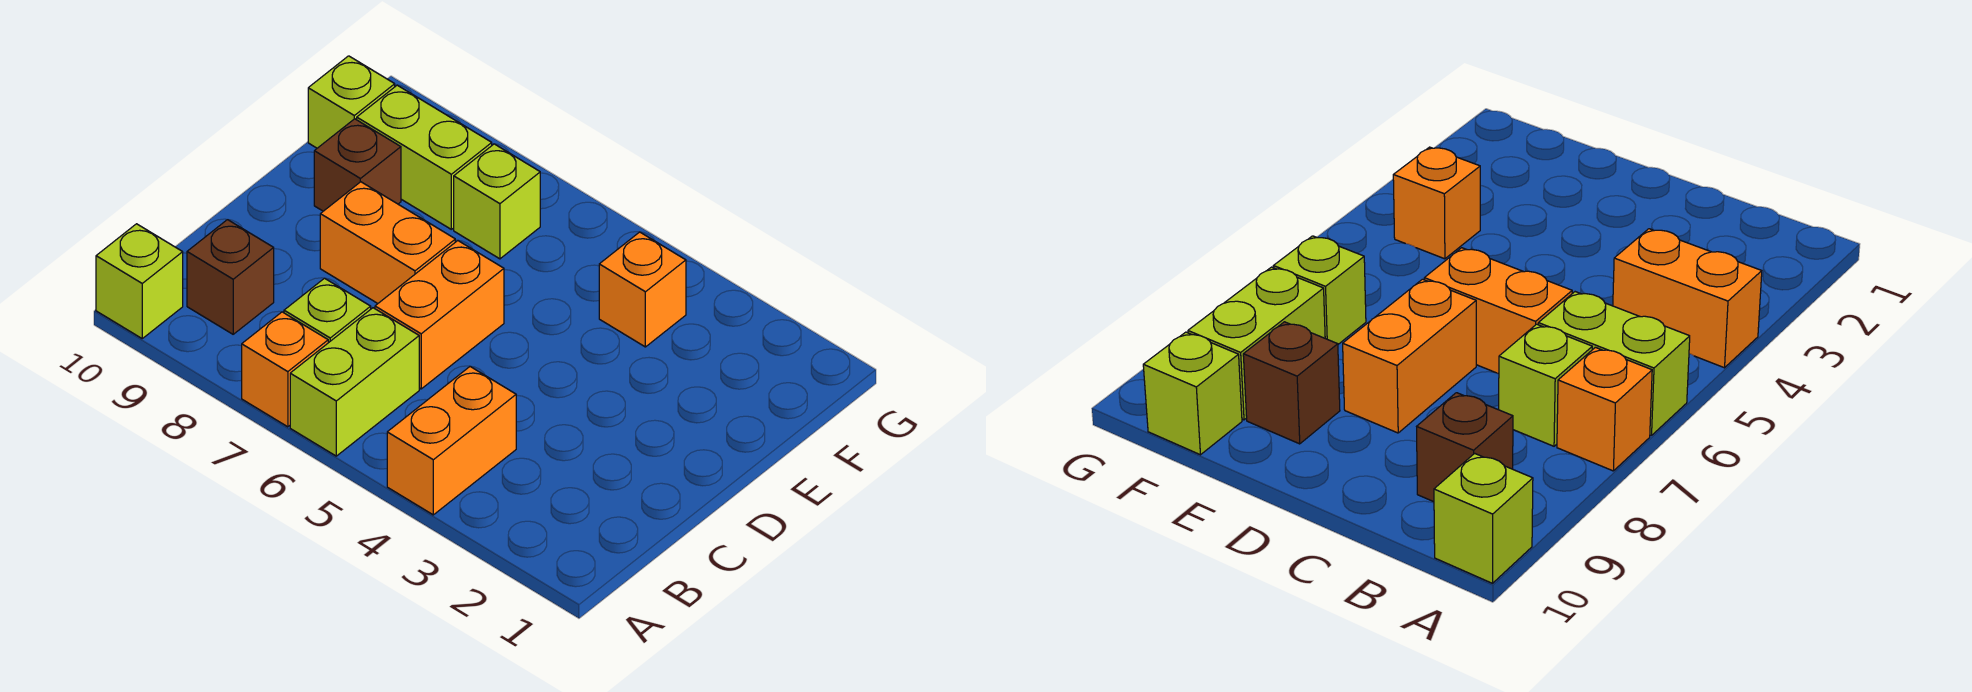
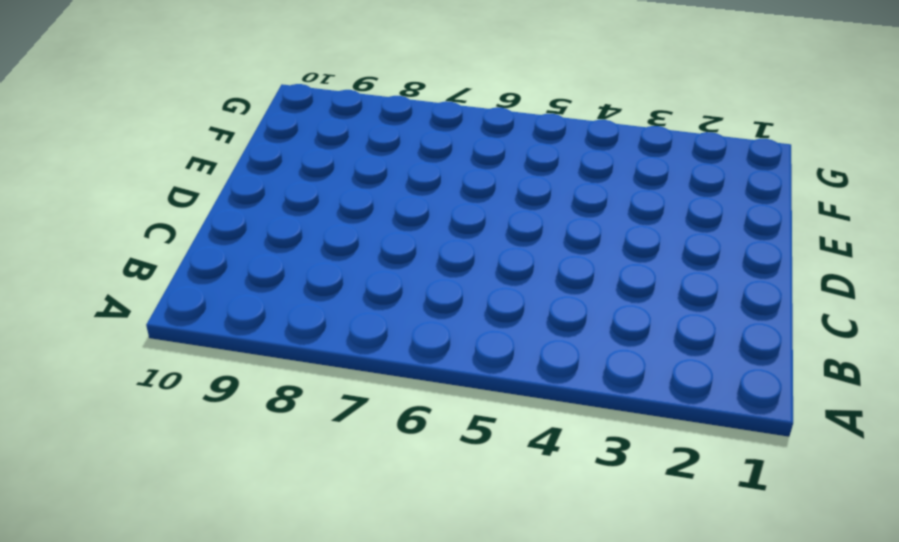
none -> orange 1x2 brick [387,366,516,515]
none -> lime 1x2 brick [290,308,419,456]
none -> orange 1x1 brick [242,312,328,427]

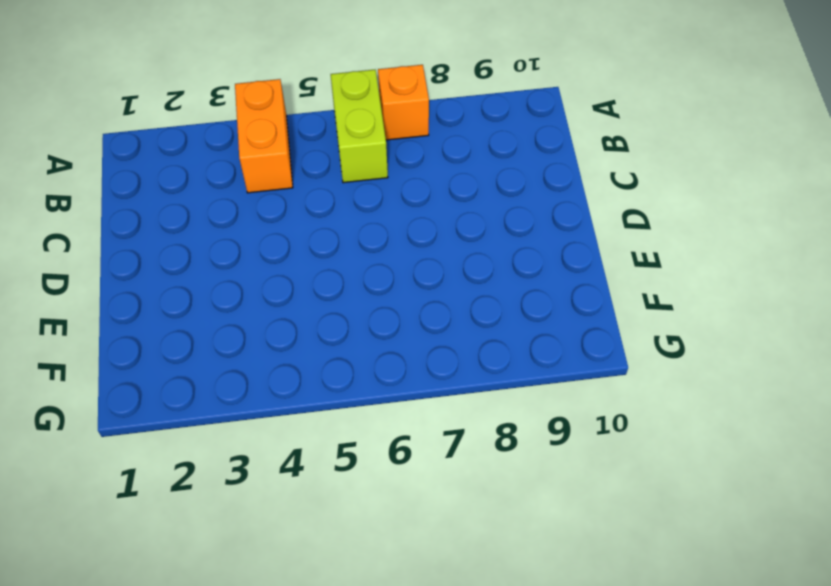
none -> lime 1x1 brick [96,224,183,338]
none -> lime 1x1 brick [284,278,371,343]
none -> brown 1x1 brick [187,220,274,334]

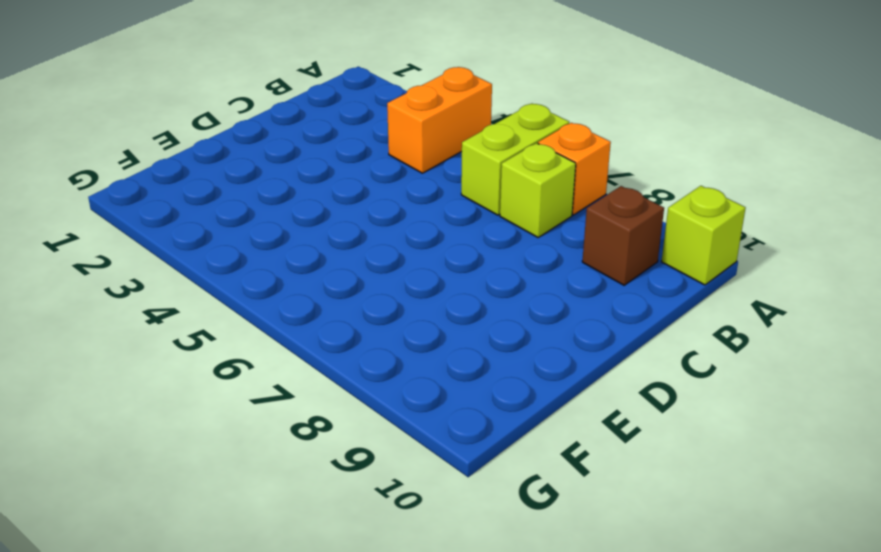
none -> orange 1x2 brick [375,241,504,389]
none -> orange 1x2 brick [320,182,455,303]
none -> brown 1x1 brick [314,119,401,211]

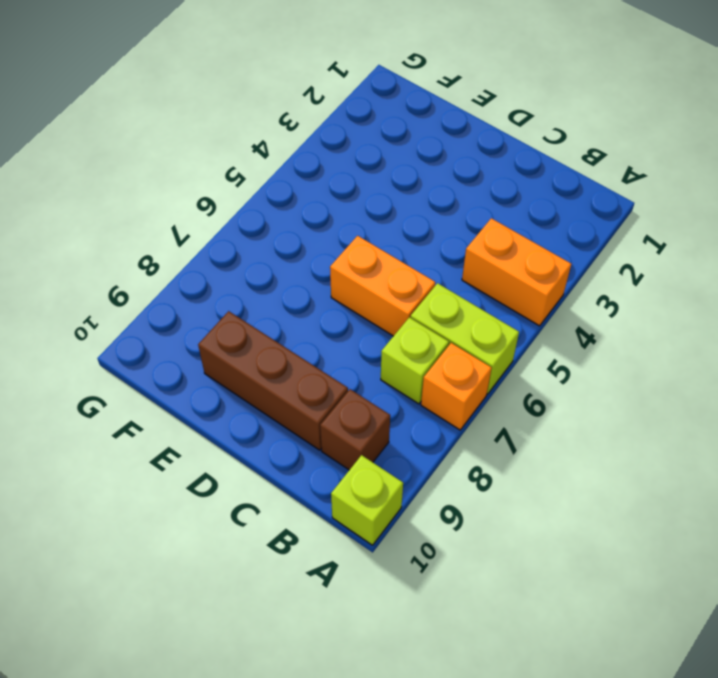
brown 1x3 brick [198,311,348,450] -> brown 1x1 brick [314,119,401,211]
none -> orange 1x2 brick [320,182,455,303]
none -> orange 1x1 brick [599,232,686,347]
none -> lime 1x1 brick [454,144,540,259]

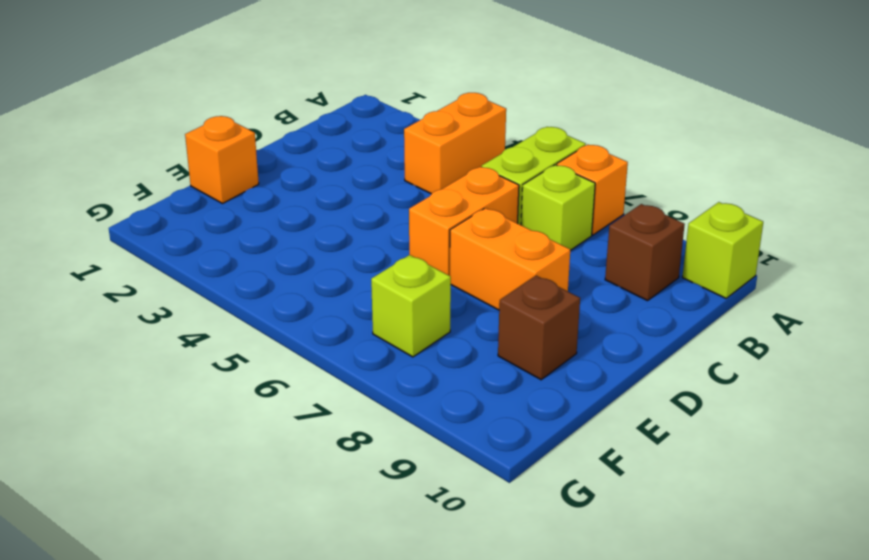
orange 1x1 brick [185,116,259,203] -> orange 1x1 brick moved to [599,232,686,347]
none -> lime 1x2 brick [357,85,492,229]
none -> lime 1x1 brick [308,56,395,148]

